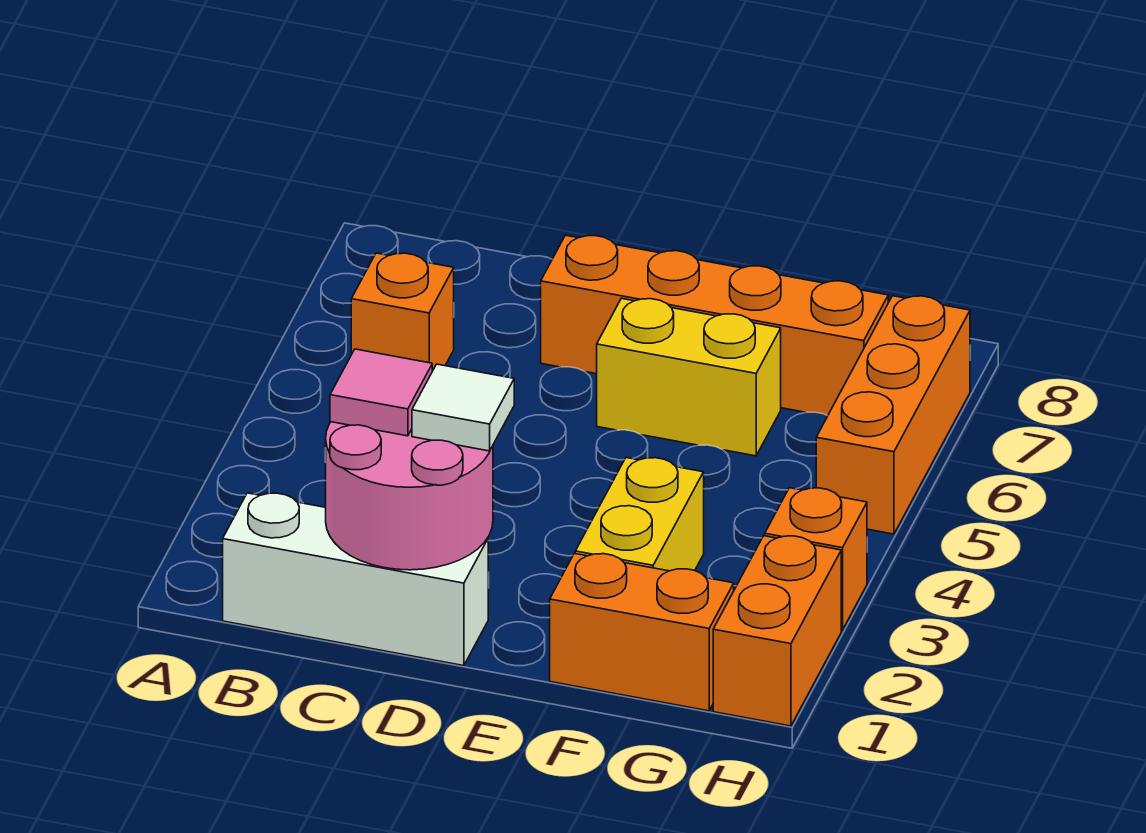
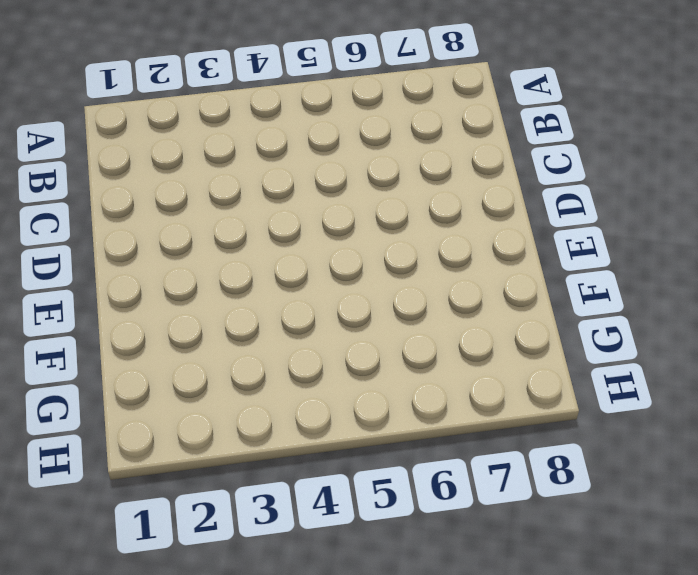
none -> white 1x3 brick [223,493,488,666]
none -> orange 1x1 brick [351,253,454,371]
none -> orange 1x4 brick [541,235,888,416]

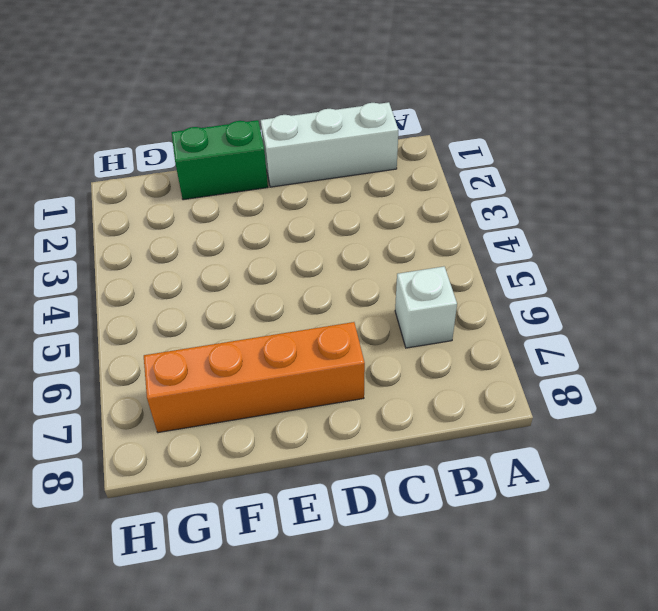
white 1x1 brick [395,267,457,348] -> orange 1x1 brick [351,253,454,371]
green 1x2 brick [172,120,268,200] -> orange 1x2 brick [550,553,734,711]
none -> yellow 1x2 brick [597,298,781,456]
none -> yellow 1x2 brick [575,458,704,571]
none -> orange 1x2 brick [713,536,841,726]

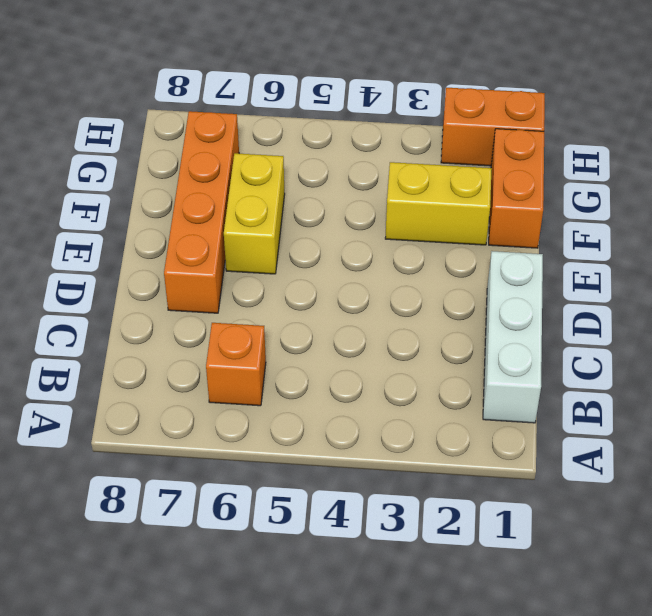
none -> orange 1x1 brick [765,488,867,630]
none -> orange 1x3 brick [816,296,970,534]
none -> pink 2x2 round brick [325,422,493,570]

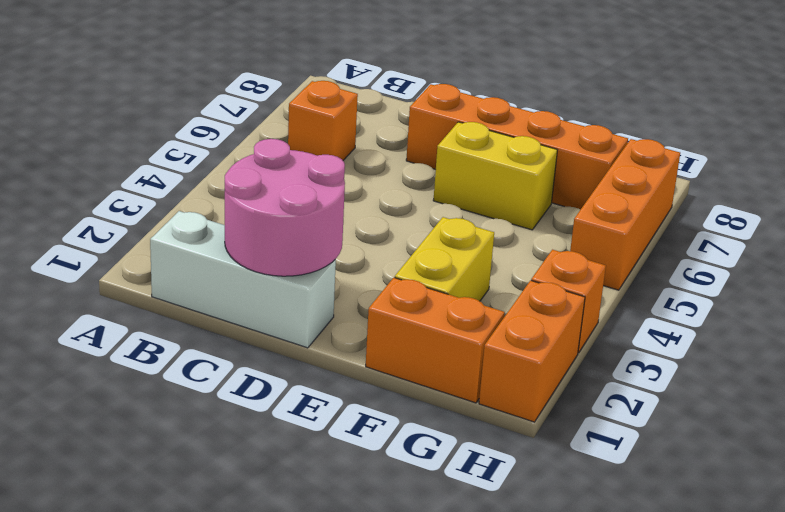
none -> pink 1x1 tile [330,349,432,436]
none -> white 1x1 tile [412,364,514,451]

